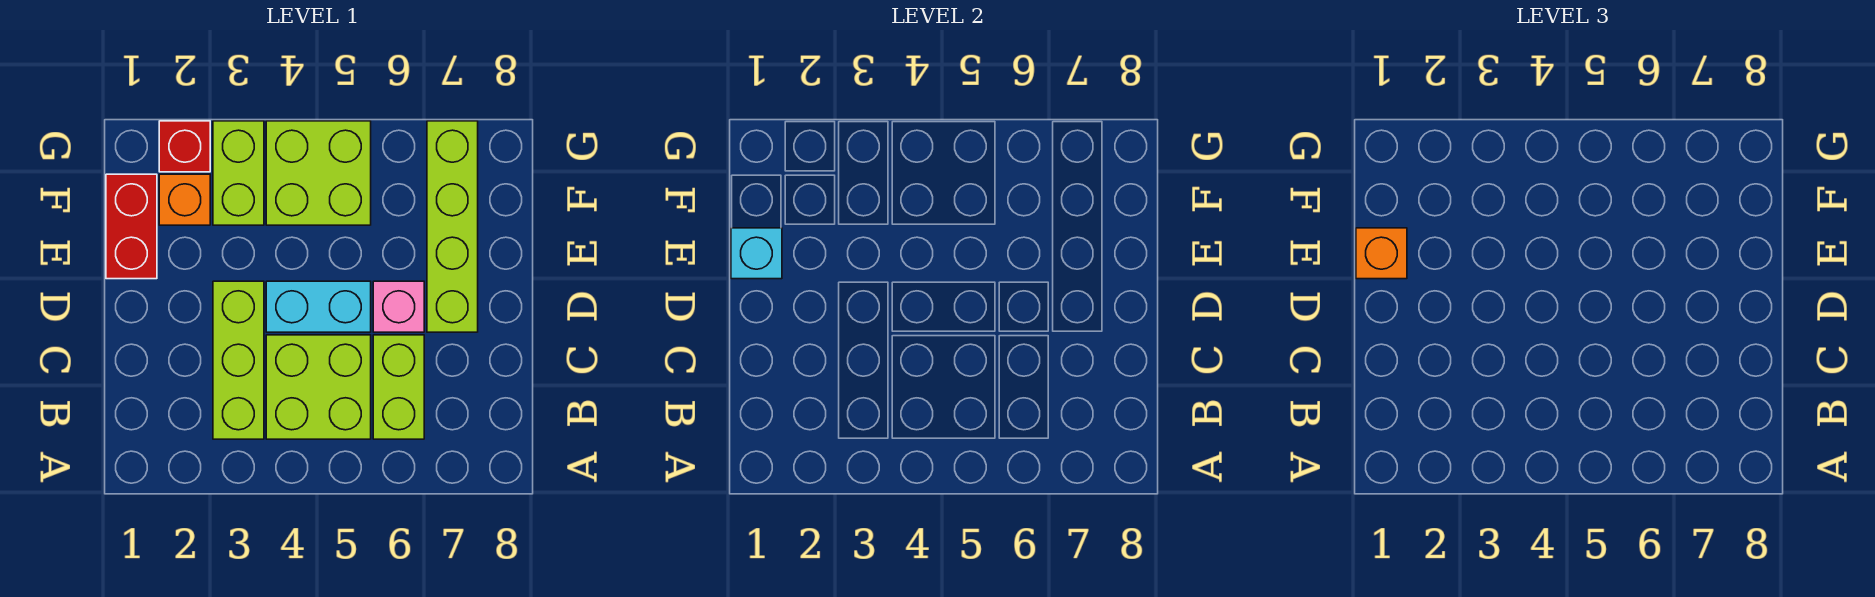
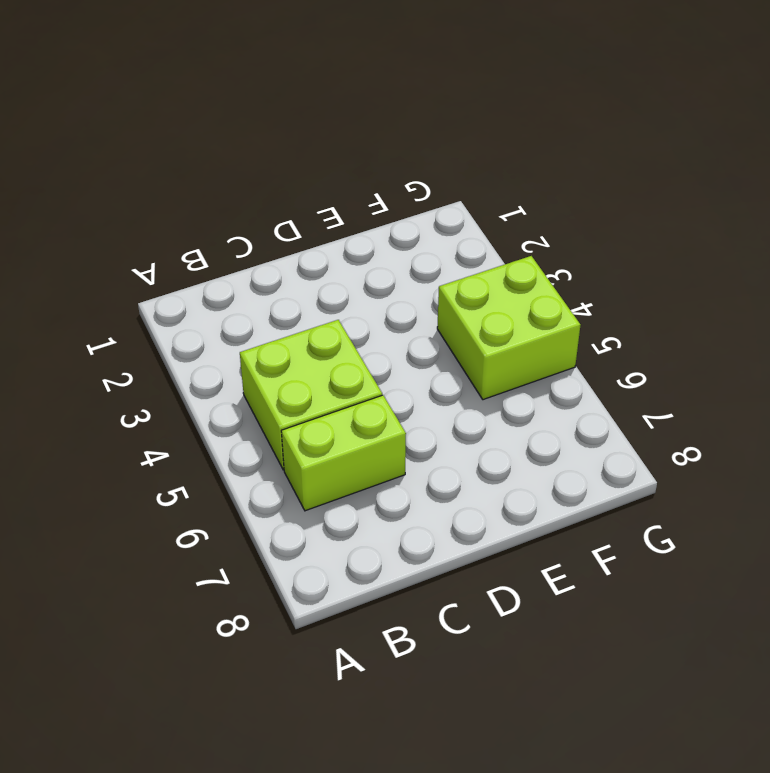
none -> lime 1x3 brick [213,281,264,439]
none -> cyan 1x2 brick [266,281,371,332]
none -> pink 1x1 brick [373,281,424,332]

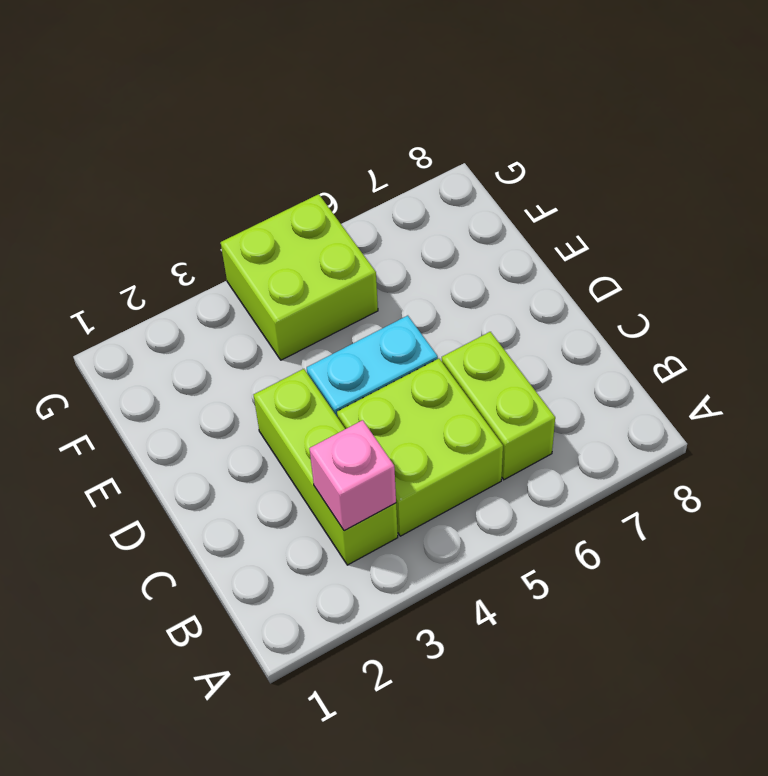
pink 1x1 brick [309,420,396,531] -> pink 1x1 brick moved to [373,281,424,332]
none -> lime 1x4 brick [427,121,478,332]
none -> red 1x2 brick [106,174,157,279]
none -> orange 1x1 brick [159,174,210,225]

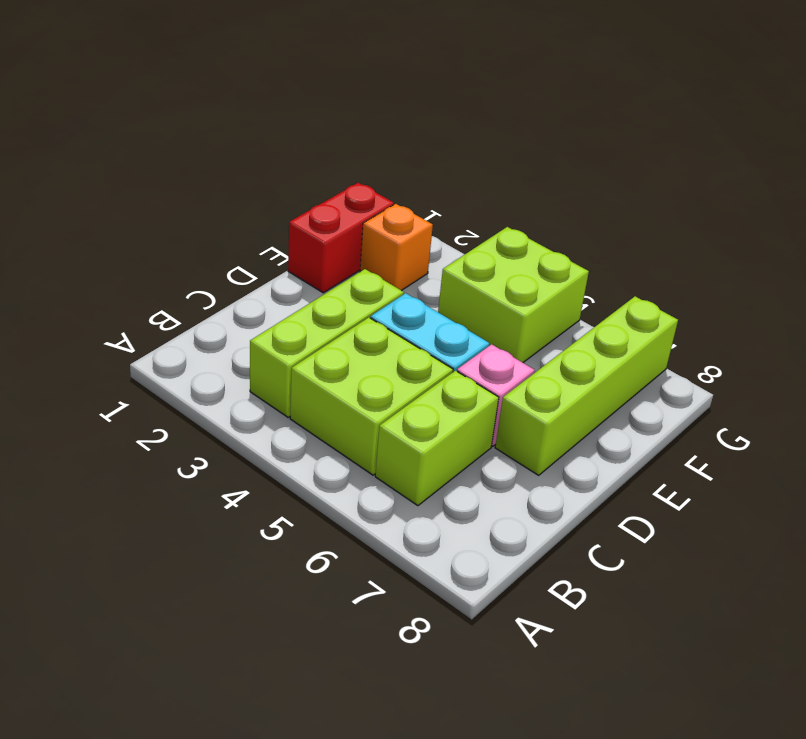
none -> lime 1x2 brick [213,121,264,225]
none -> red 1x1 brick [159,121,210,172]
none -> cyan 1x1 brick [731,228,782,279]

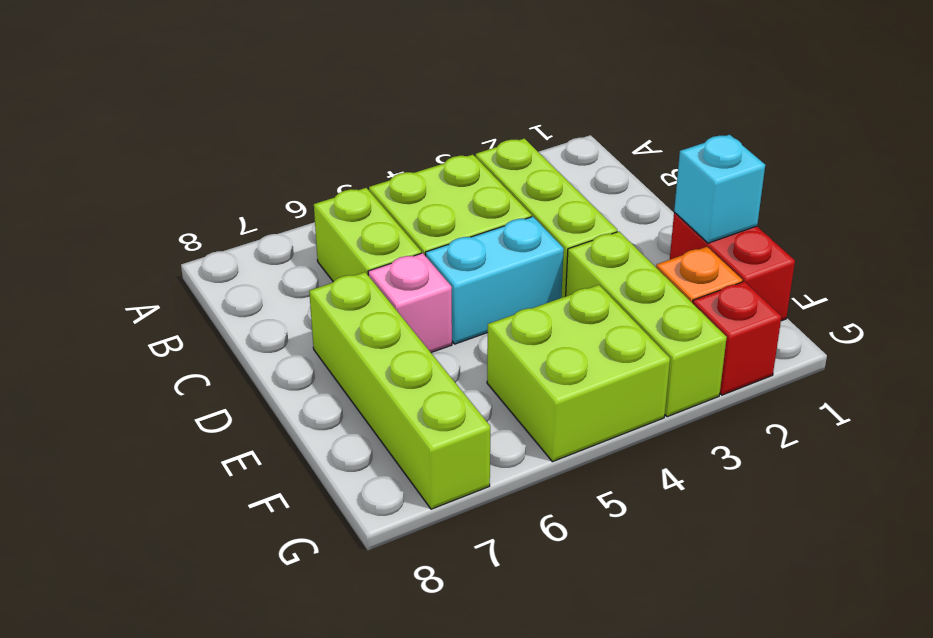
lime 1x3 brick [566,232,727,417] -> lime 1x2 brick [213,121,264,225]
none -> orange 1x1 brick [1356,228,1407,279]

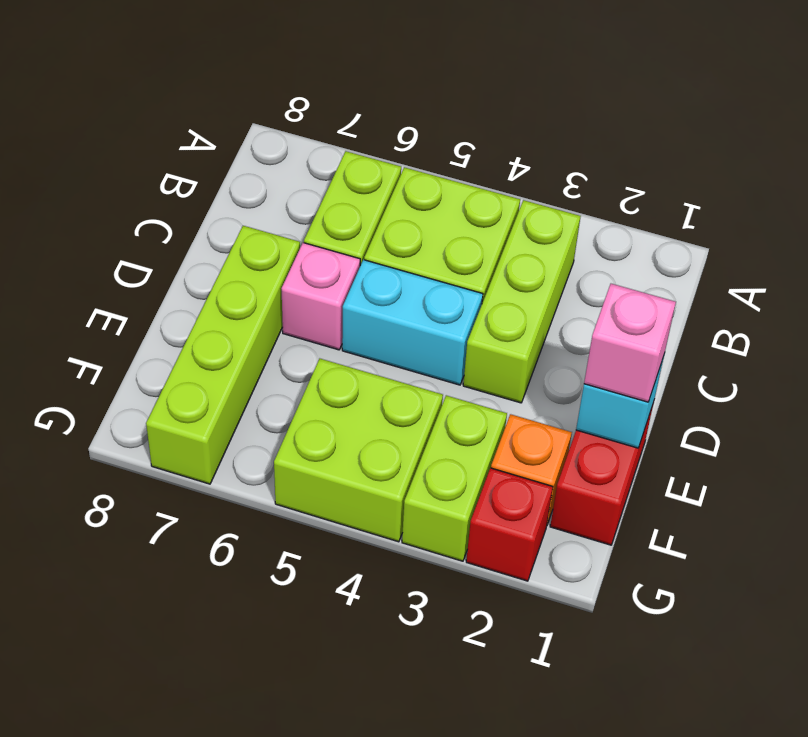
pink 1x1 brick [584,284,676,402] -> orange 1x1 brick [1356,228,1407,279]

